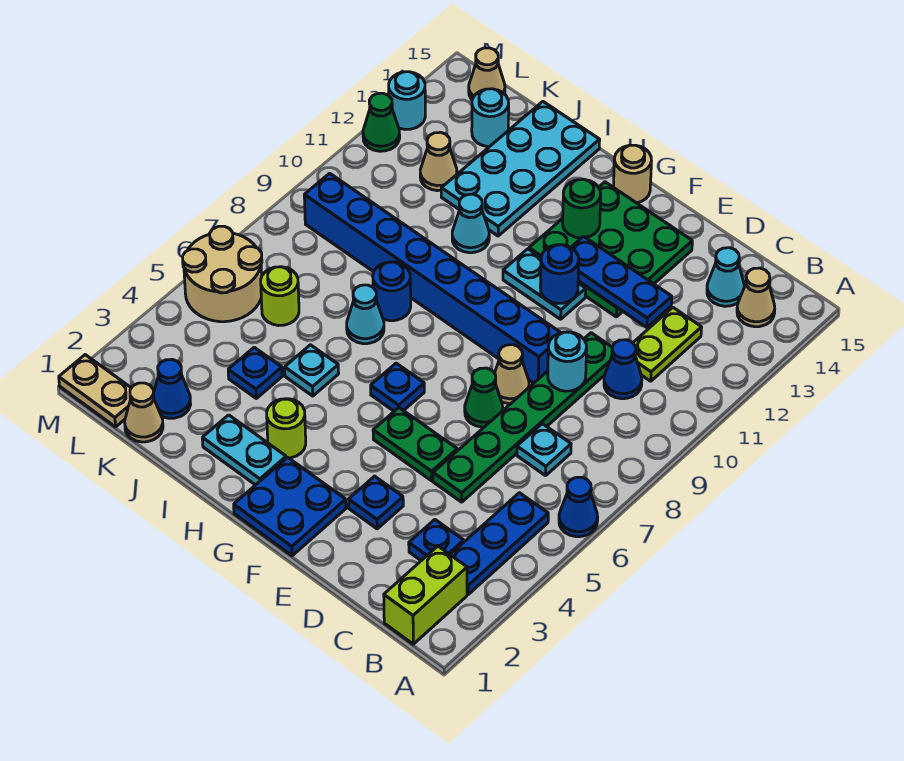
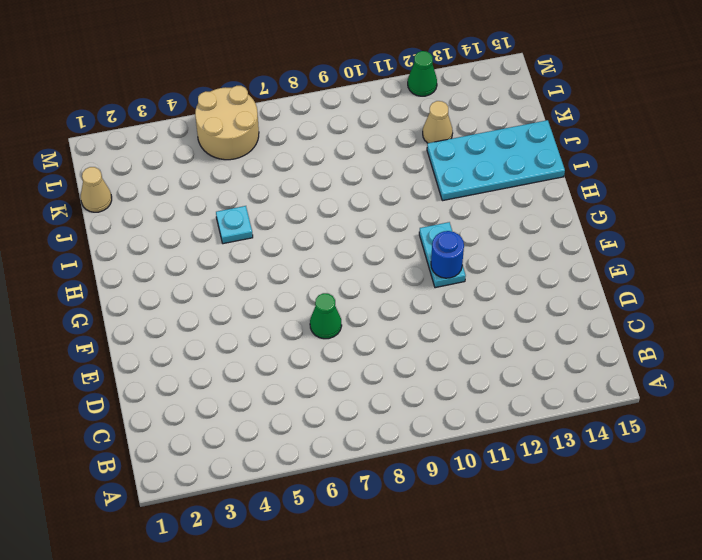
none -> blue 1x1 cone [559,477,598,537]
none -> lime 1x2 brick [384,546,467,644]
none -> blue 1x3 plate [450,493,548,594]
none -> tan 1x1 cone [737,268,775,327]

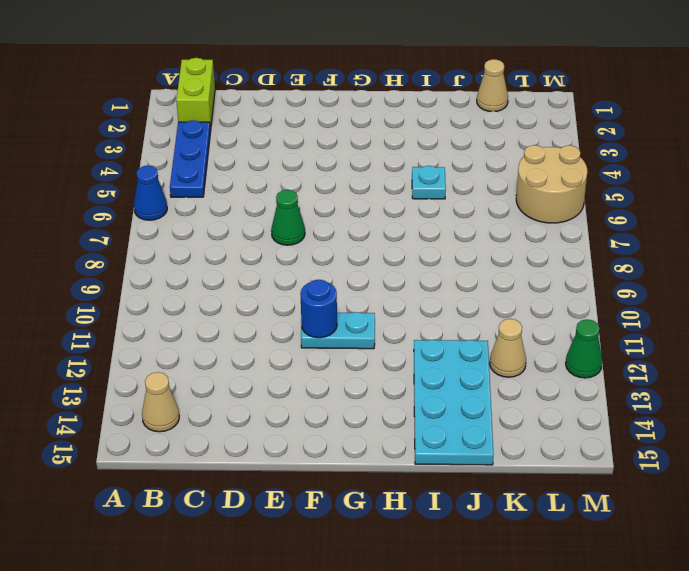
none -> blue 1x1 plate [409,520,464,561]
none -> cyan 1x1 plate [517,424,571,476]
none -> blue 1x1 cone [604,340,642,399]
none -> lime 1x2 plate [633,307,702,381]

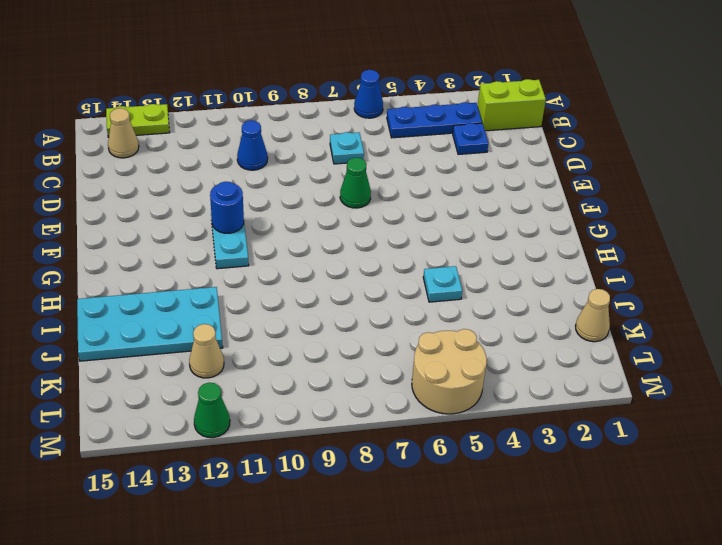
lime 1x2 plate [106,104,170,137] -> lime 1x2 plate moved to [633,307,702,381]
none -> cyan 1x1 cone [707,248,744,306]
none -> green 1x6 plate [433,333,612,502]
none -> blue 1x1 plate [349,476,403,529]
none -> green 1x2 plate [373,408,457,481]

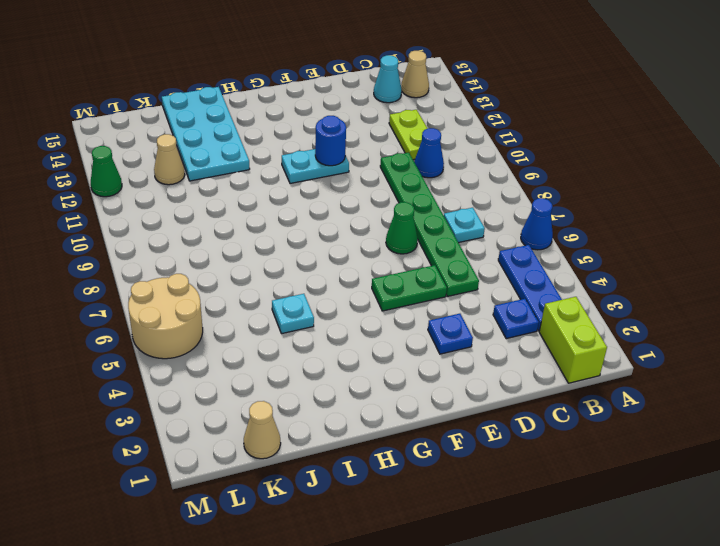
none -> tan 1x1 cone [495,345,529,404]
none -> blue 1x8 brick [304,173,561,383]
none -> green 3x3 plate [529,182,692,317]
none -> blue 2x2 plate [234,457,346,556]

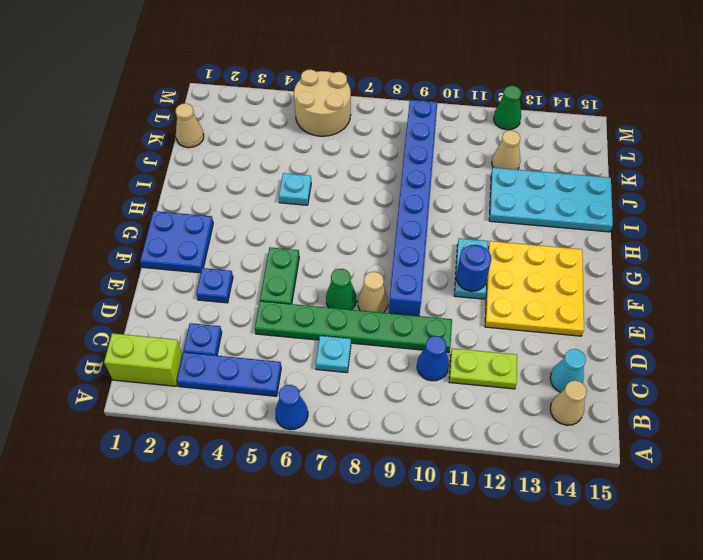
yellow 3x3 plate [485,241,584,336] -> green 3x3 plate [529,182,692,317]
none -> blue 1x1 plate [371,363,424,411]
none -> tan 1x1 round brick [613,145,651,203]
none -> cyan 1x2 plate [202,415,286,485]
none -> lime 1x1 round brick [267,399,306,458]

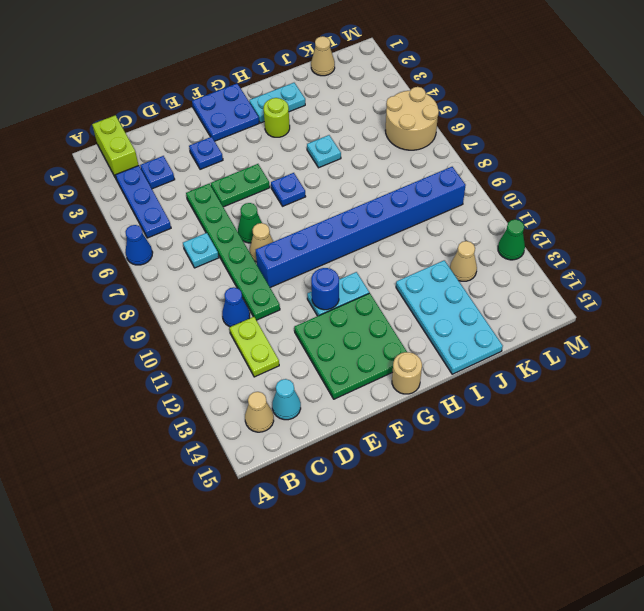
none -> cyan 1x1 cone [347,285,384,344]
none -> blue 1x1 round brick [373,262,411,321]
none -> cyan 1x1 cone [452,194,489,253]
none -> blue 1x1 plate [228,347,282,398]

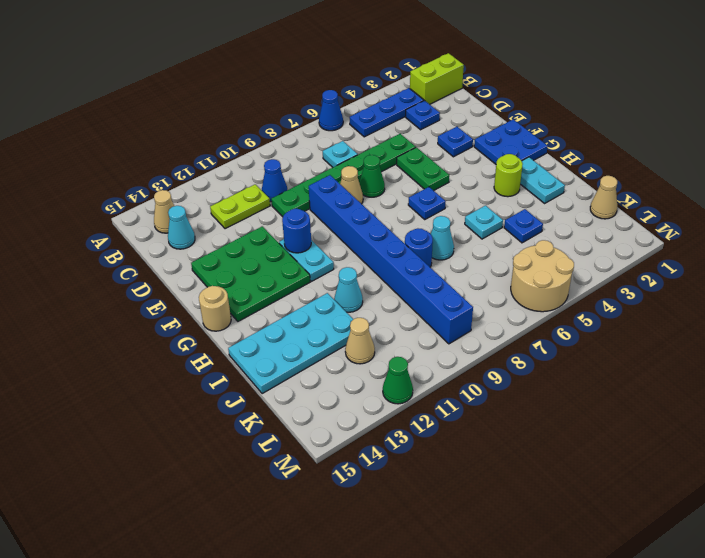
none -> blue 1x1 cone [153,359,191,418]
none -> lime 1x1 round brick [261,267,299,326]
none -> cyan 1x1 round brick [472,89,509,147]
none -> tan 1x2 plate [59,355,131,427]

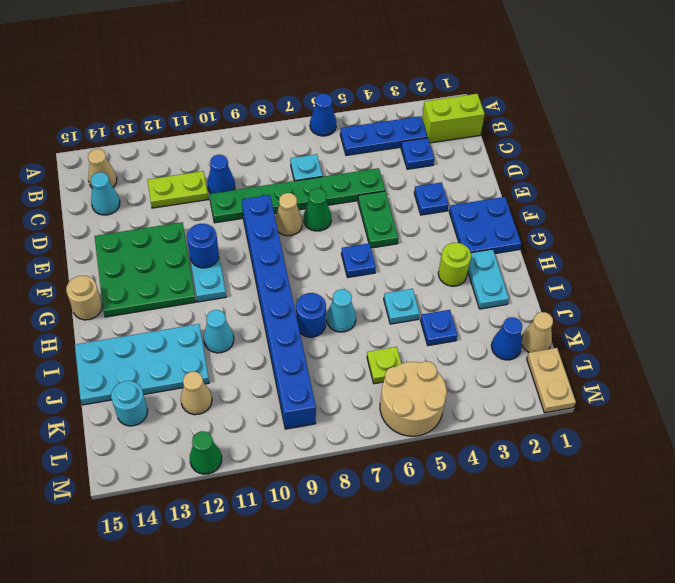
lime 1x1 plate [367,347,401,384] -> lime 1x1 round brick [261,267,299,326]
none -> tan 1x1 cone [469,48,505,100]
none -> cyan 1x1 round brick [389,72,425,130]
none -> cyan 1x1 round brick [548,332,587,391]
none -> blue 1x3 plate [571,236,672,328]

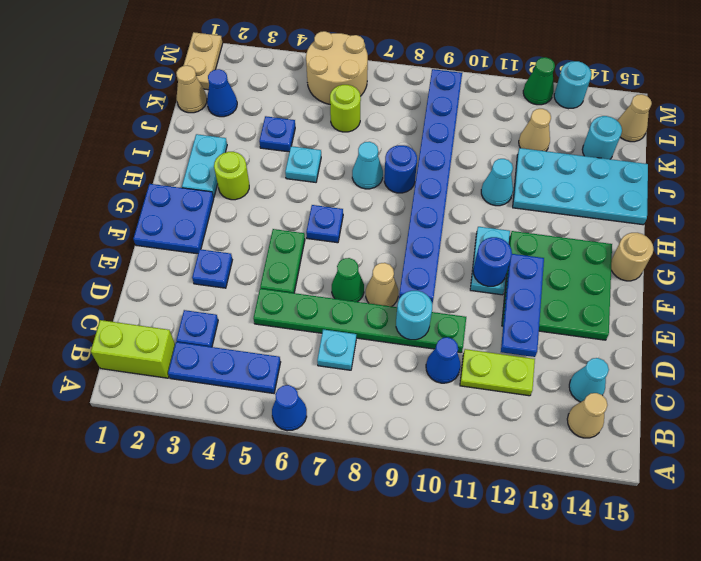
none -> green 1x1 round brick [563,179,601,238]

